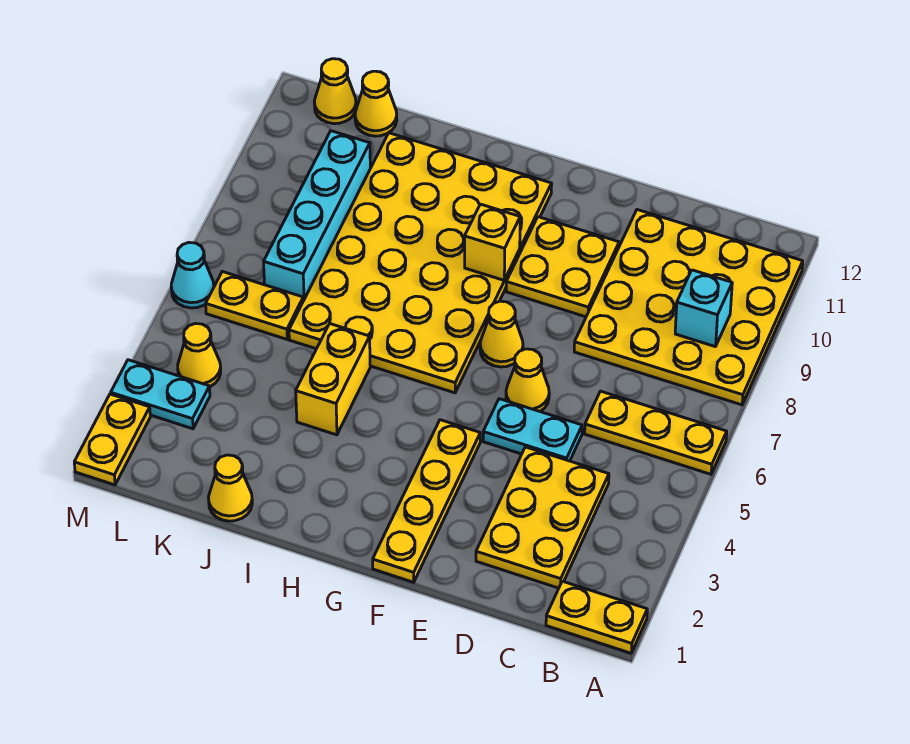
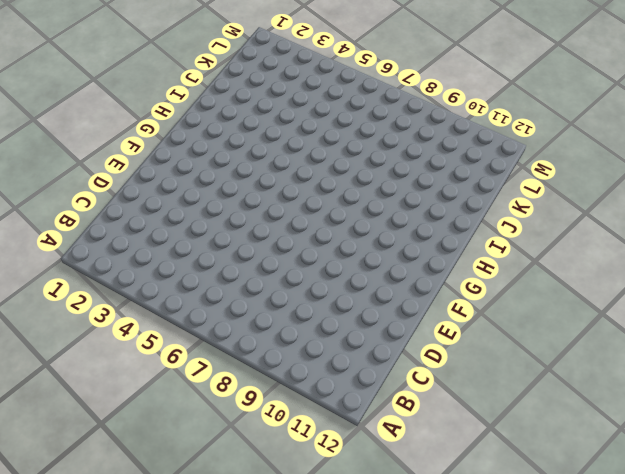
none -> yellow 1x2 plate [546,581,647,653]
none -> yellow 1x3 plate [585,391,727,474]
none -> yellow 4x4 plate [574,210,803,405]

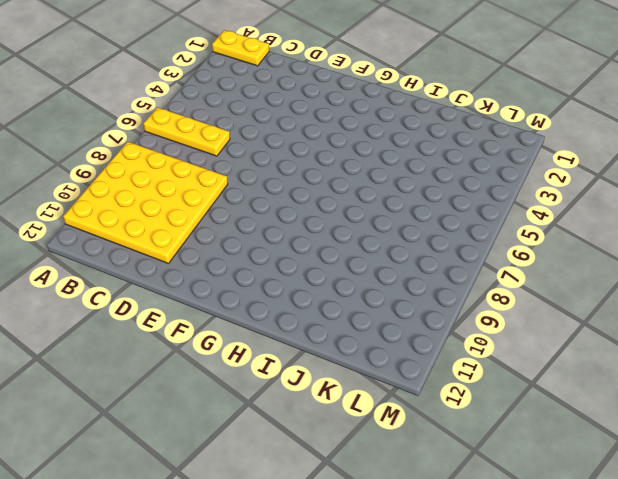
none -> yellow 2x3 plate [476,447,609,588]
none -> cyan 1x2 plate [483,399,582,461]
none -> yellow 1x1 cone [506,349,549,411]

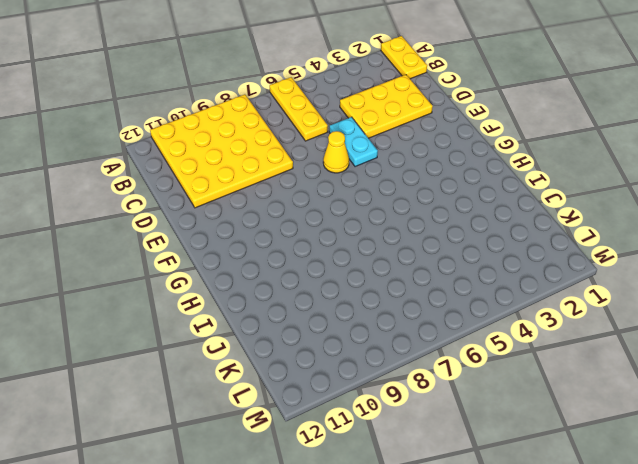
none -> yellow 2x2 plate [506,217,619,317]
none -> yellow 1x4 plate [373,420,480,582]
none -> yellow 1x1 cone [480,301,523,367]

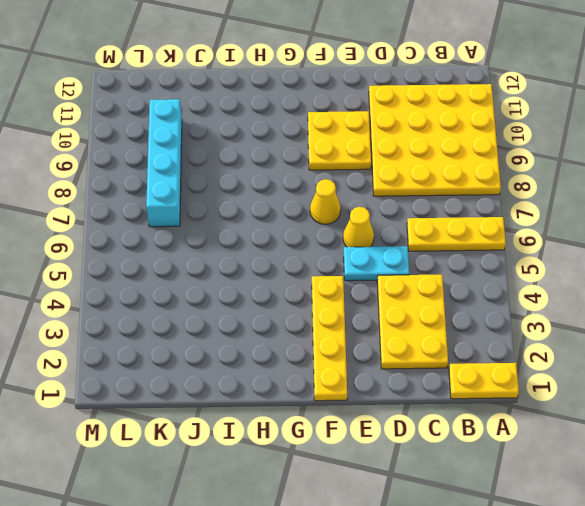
none -> yellow 4x6 plate [289,133,552,393]
none -> yellow 1x2 brick [296,324,370,435]
none -> yellow 1x1 cone [208,455,252,521]

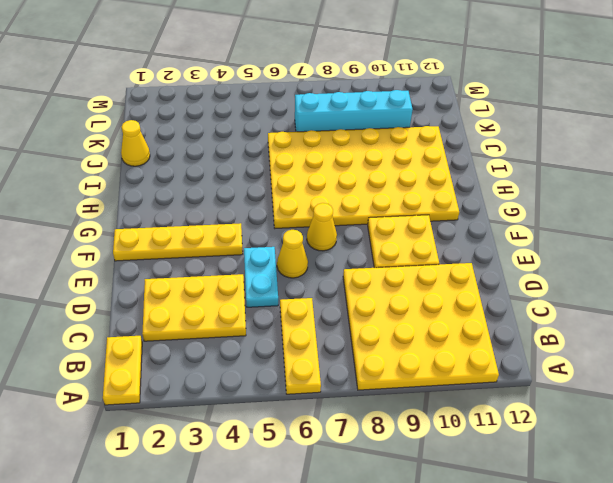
none -> yellow 1x2 brick [296,324,370,435]
none -> yellow 1x2 plate [206,272,303,339]
none -> yellow 1x1 cone [355,71,397,136]

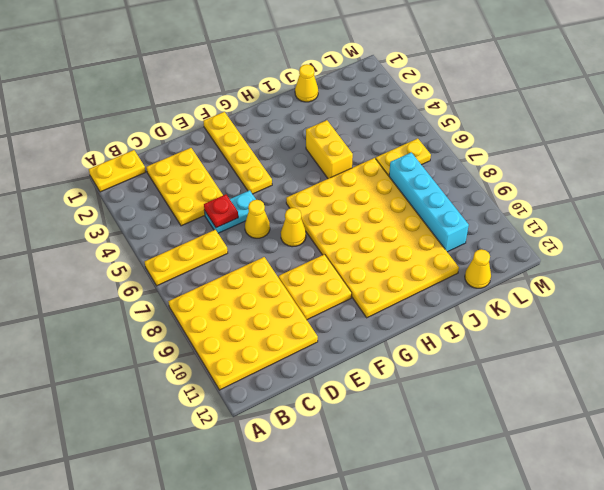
red 1x1 plate [204,194,238,228] -> none
none -> cyan 1x2 plate [111,360,210,429]
none -> yellow 1x1 cone [178,324,221,387]
none -> yellow 1x1 cone [314,59,356,124]

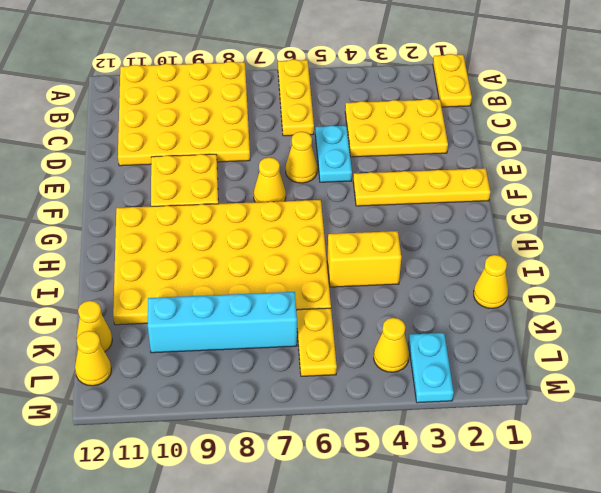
none -> yellow 1x2 plate [74,394,150,485]
none -> cyan 1x1 cone [171,243,214,308]
none -> cyan 1x1 brick [675,270,732,347]

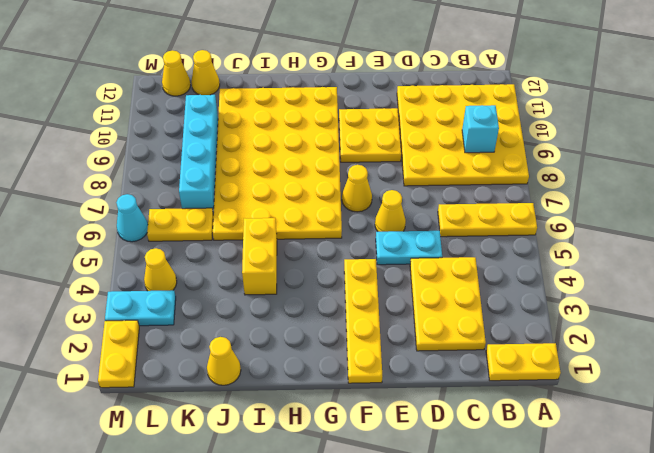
none -> yellow 1x1 brick [465,204,520,280]

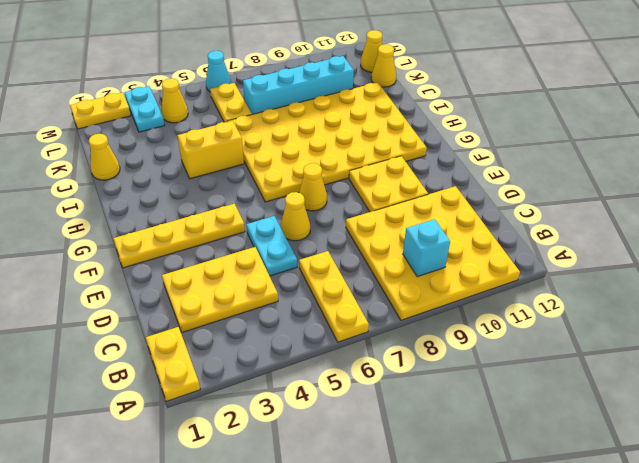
none -> yellow 1x1 brick [465,204,520,280]

